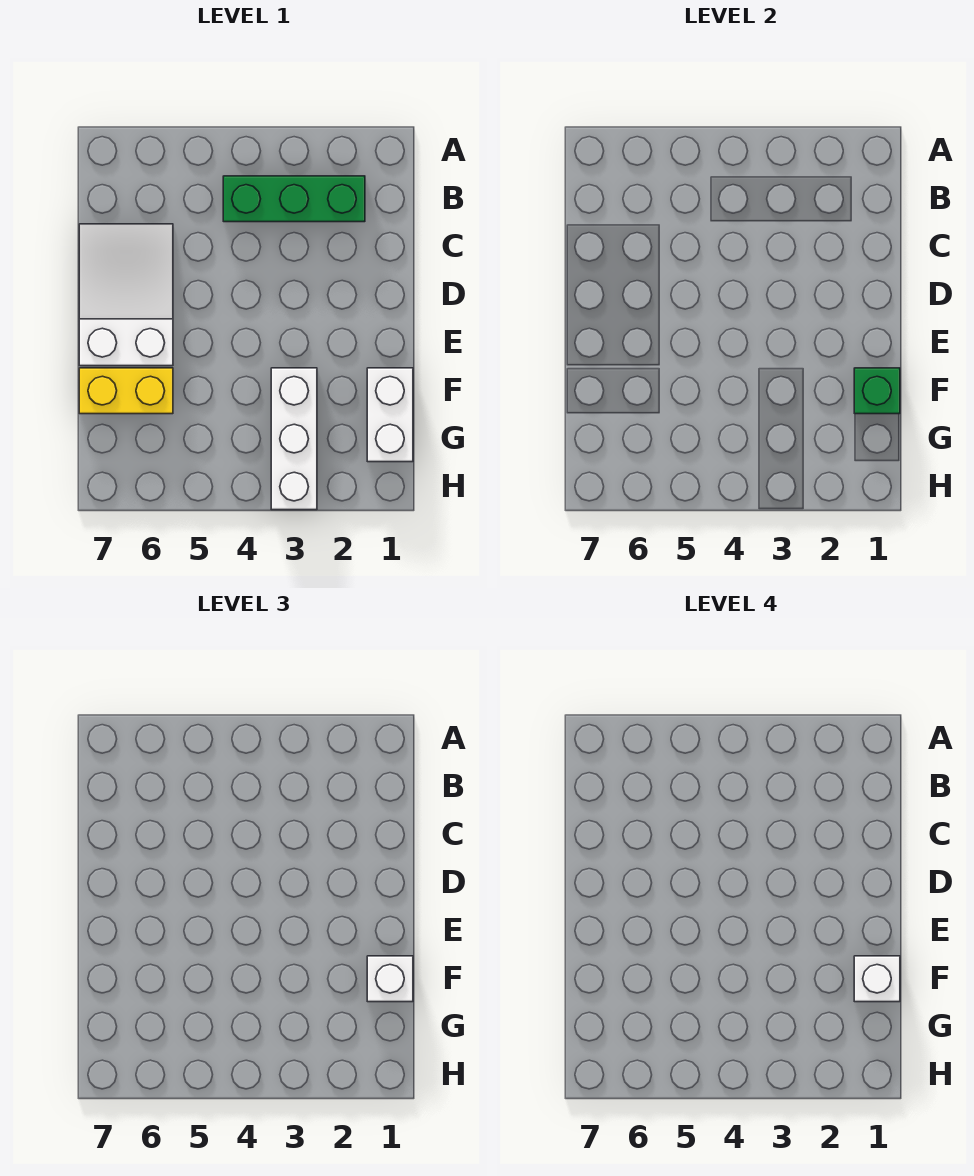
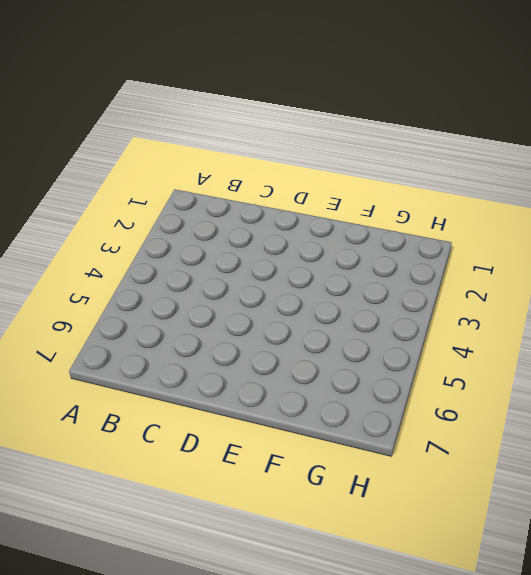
none -> green 1x3 brick [223,176,365,222]
none -> white 2x3 slope [79,224,173,366]

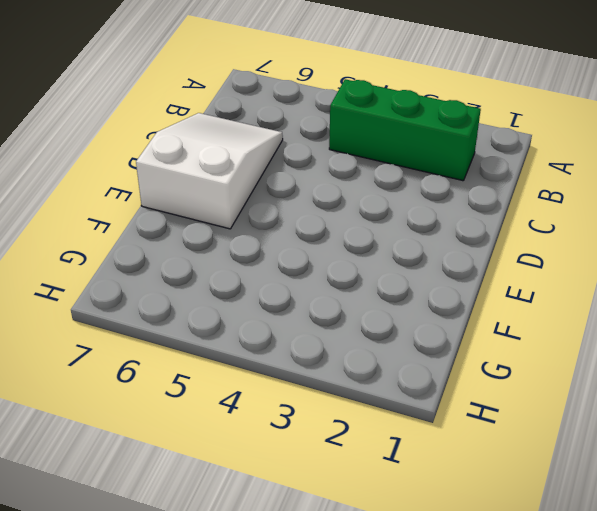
none -> white 1x2 brick [367,368,413,462]
none -> white 1x3 brick [271,368,317,510]

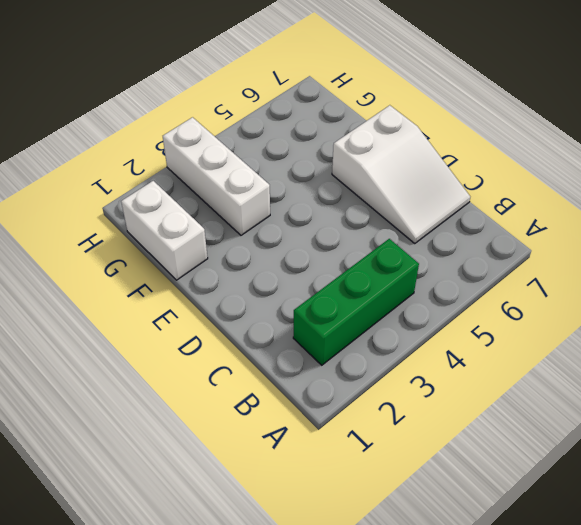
none -> yellow 1x2 brick [79,368,173,414]
none -> green 1x1 brick [854,368,900,414]

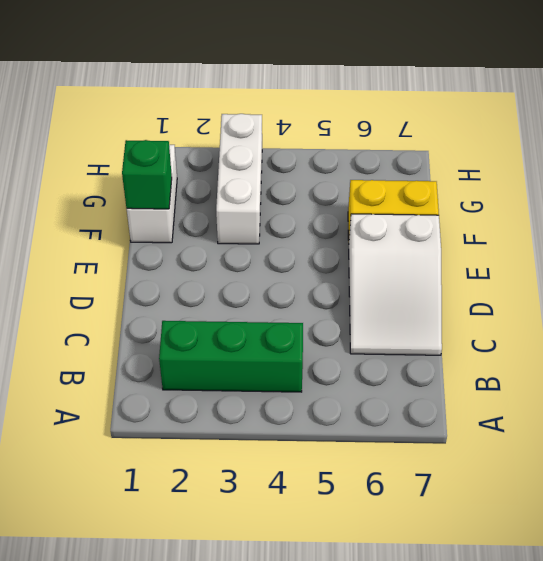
none -> white 1x1 brick [367,956,413,1002]
none -> white 1x1 brick [854,956,900,1002]

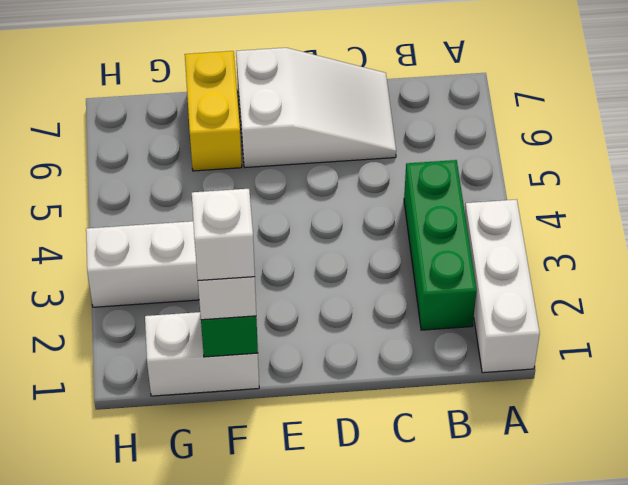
white 1x3 brick [465,199,540,373] -> none

